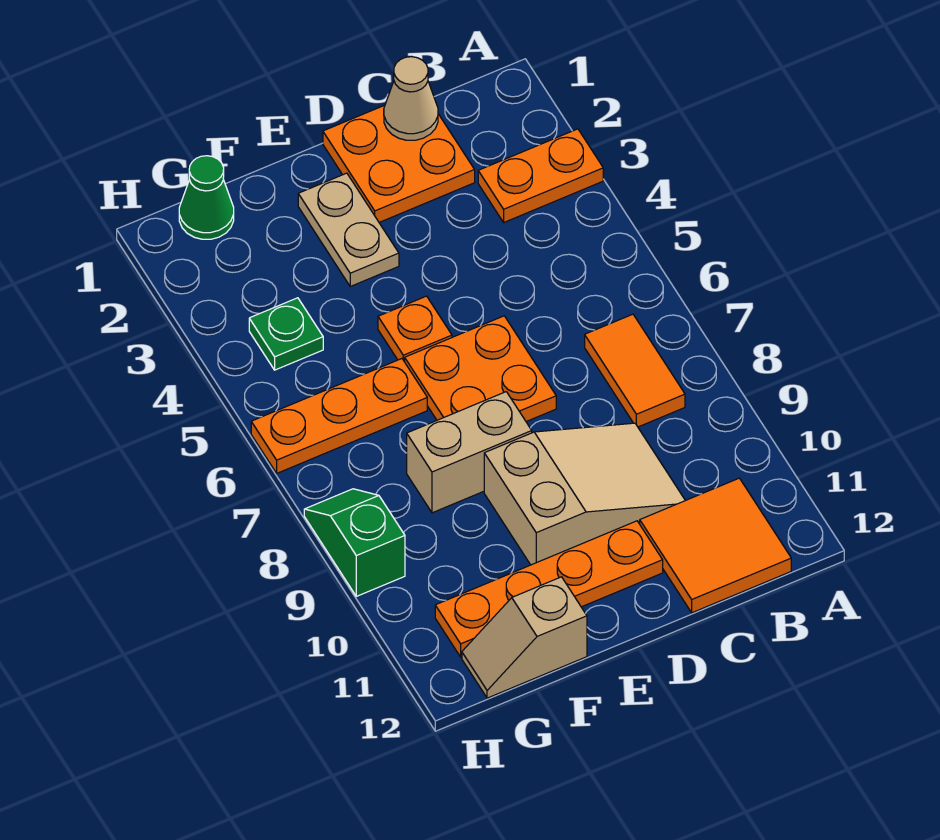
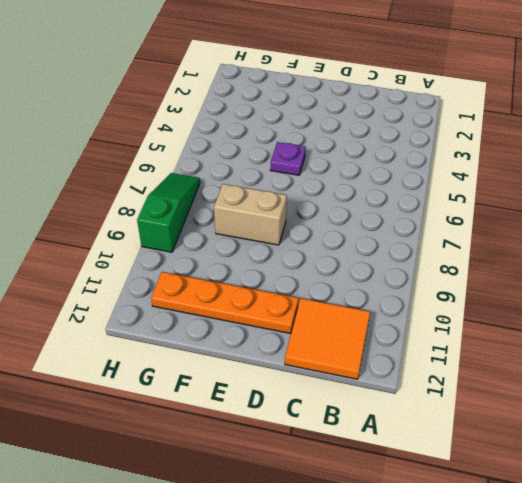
purple 1x1 plate [270,142,306,175] -> orange 1x1 plate [378,296,452,362]
green 1x3 slope [137,173,200,252] -> green 1x2 slope [304,489,405,596]
none -> orange 1x2 plate [478,129,603,222]
none -> orange 1x2 tile [585,314,685,427]
none -> orange 2x2 plate [323,105,475,222]

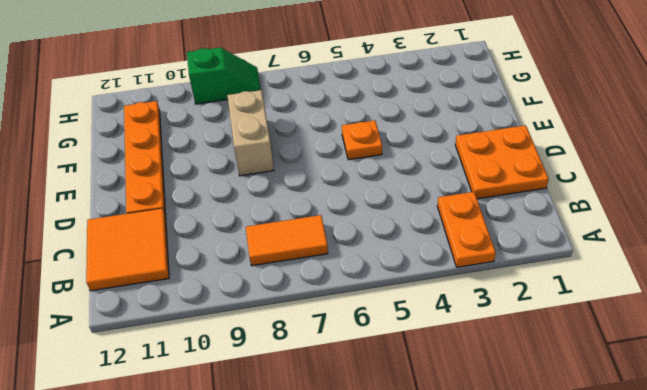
none -> tan 2x3 slope [484,423,685,565]
none -> orange 2x2 plate [405,316,556,422]
none -> tan 1x2 plate [298,173,399,286]

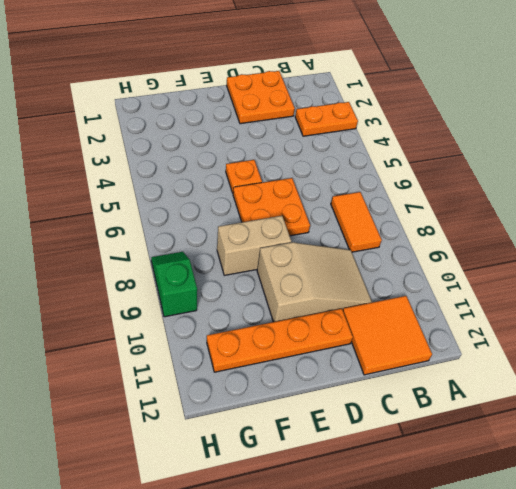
none -> tan 1x2 plate [298,173,399,286]
none -> orange 1x3 plate [251,359,427,473]
none -> tan 1x2 slope [462,577,587,698]

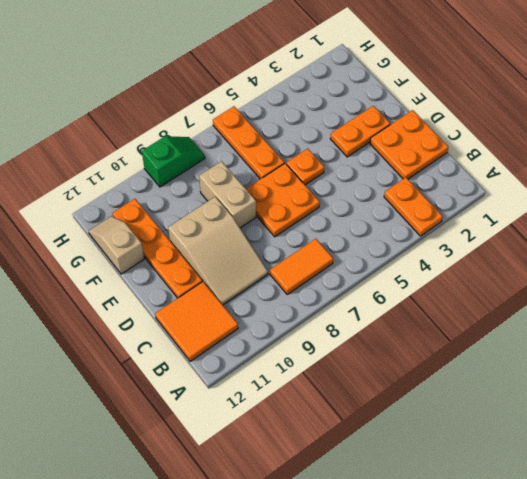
orange 1x2 plate [330,106,390,157] -> tan 1x2 plate [298,173,399,286]
none -> green 1x1 cone [179,156,234,239]
none -> green 1x1 plate [249,298,323,370]
none -> tan 1x1 cone [384,57,438,140]

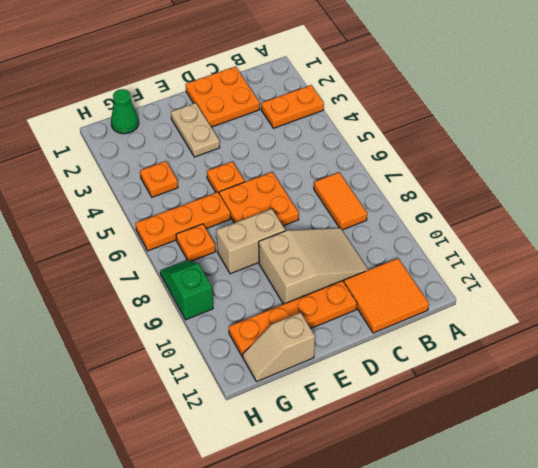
orange 1x1 plate [140,161,178,197] -> green 1x1 plate [249,298,323,370]
orange 1x1 plate [176,224,216,261] -> none
none -> tan 1x1 cone [384,57,438,140]

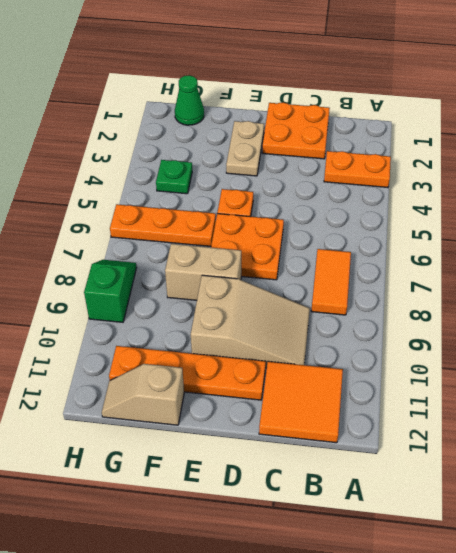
none -> tan 1x1 cone [384,57,438,140]

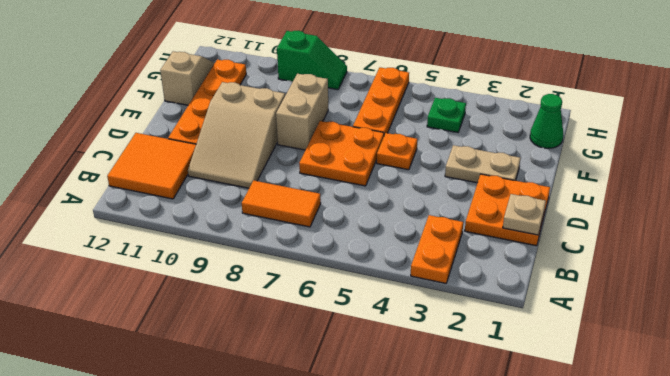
tan 1x1 plate [503,194,546,235] -> tan 1x1 cone [384,57,438,140]

